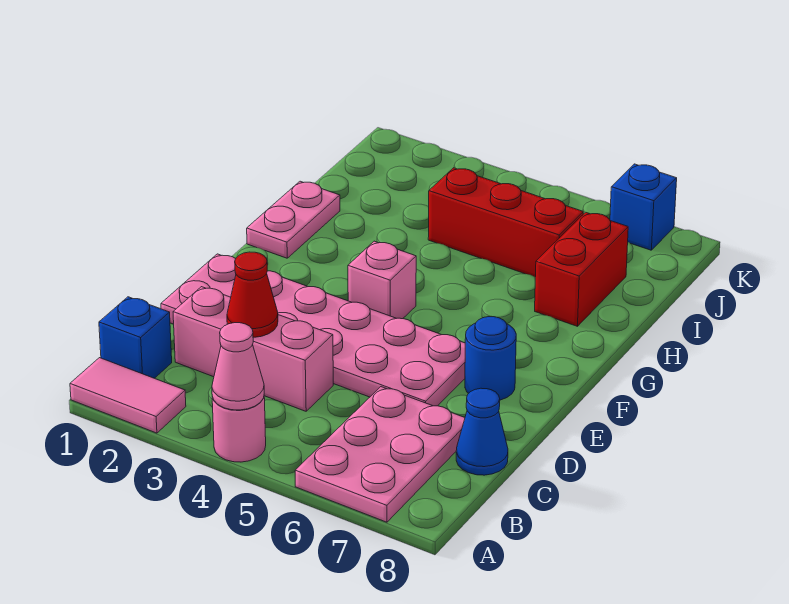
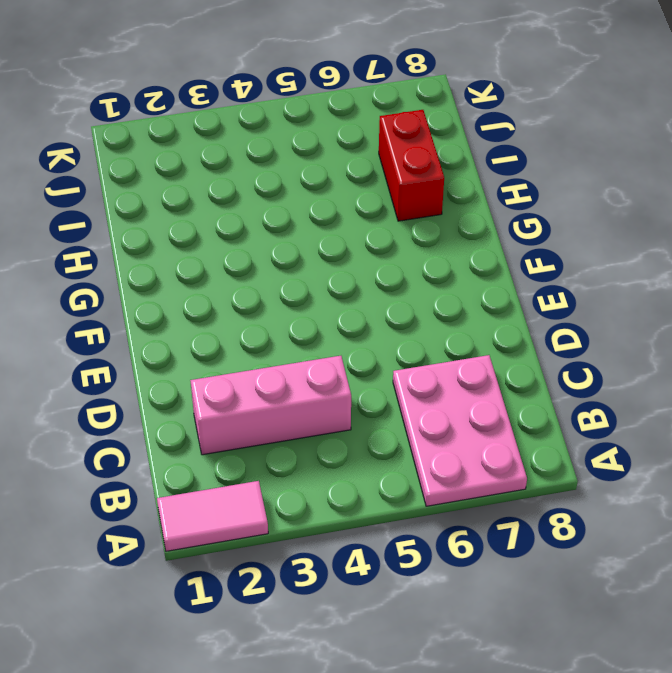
none -> pink 1x1 round brick [212,397,266,462]
none -> blue 1x1 brick [99,297,172,378]
none -> blue 1x1 cone [456,388,508,475]

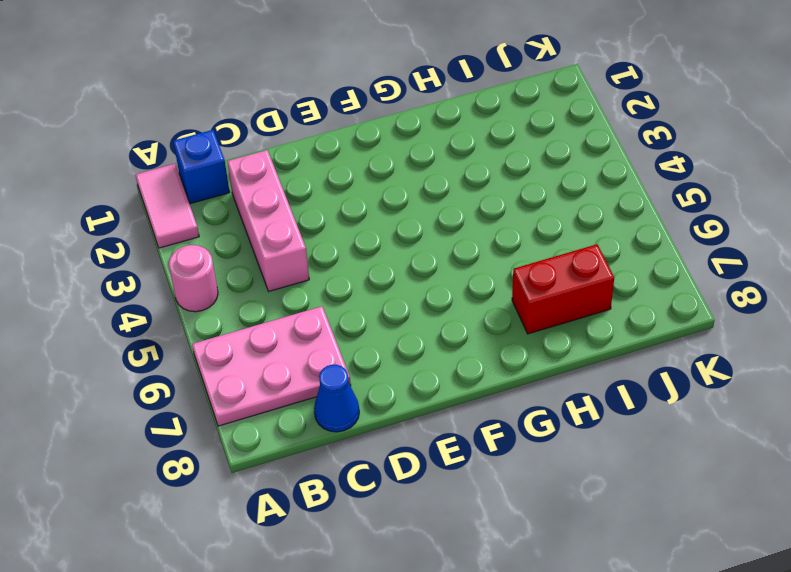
none -> pink 2x6 plate [161,254,465,406]
none -> blue 1x1 round brick [465,317,516,400]
none -> pink 1x1 brick [348,241,416,319]

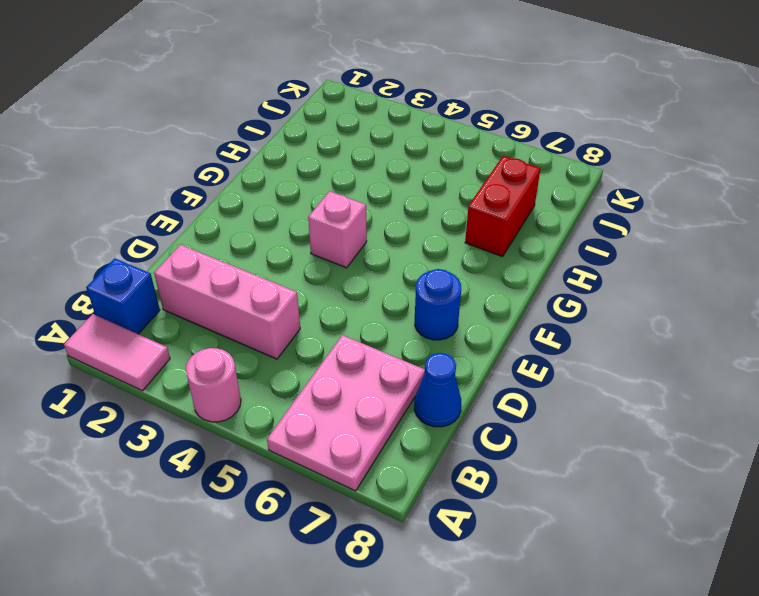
none -> pink 2x6 plate [161,254,465,406]
none -> pink 1x2 plate [247,181,340,258]
none -> red 1x3 brick [428,168,583,277]

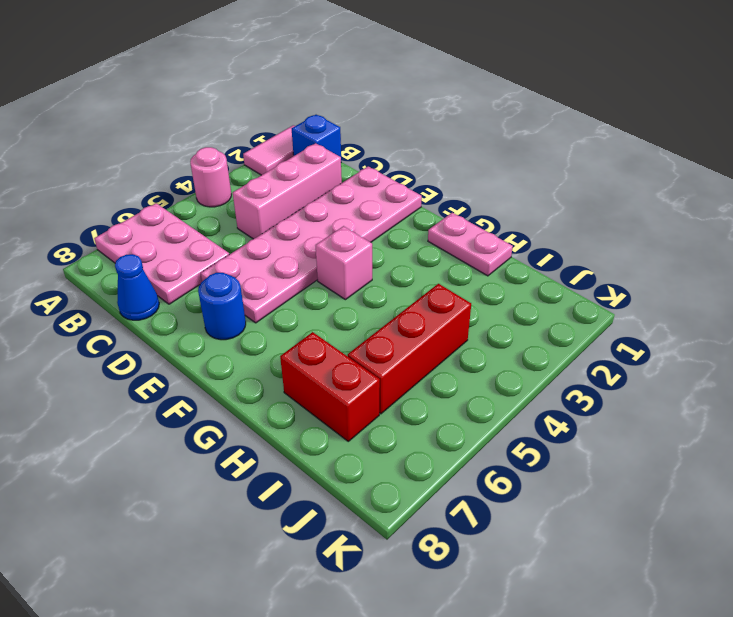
none -> blue 1x1 brick [610,164,677,250]
none -> pink 1x1 cone [212,323,264,410]
none -> red 1x1 cone [227,252,278,337]

